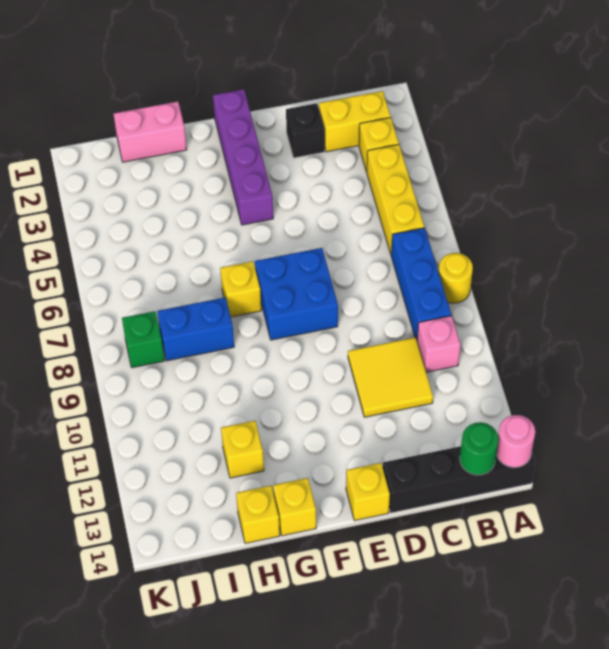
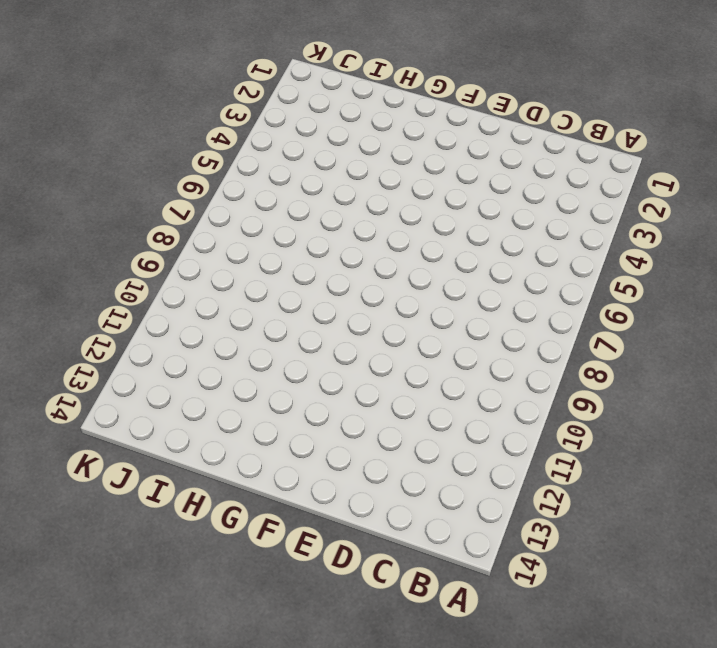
none -> yellow 1x1 round brick [439,253,473,303]
none -> black 1x4 brick [383,446,536,513]
none -> yellow 1x2 brick [319,91,391,152]

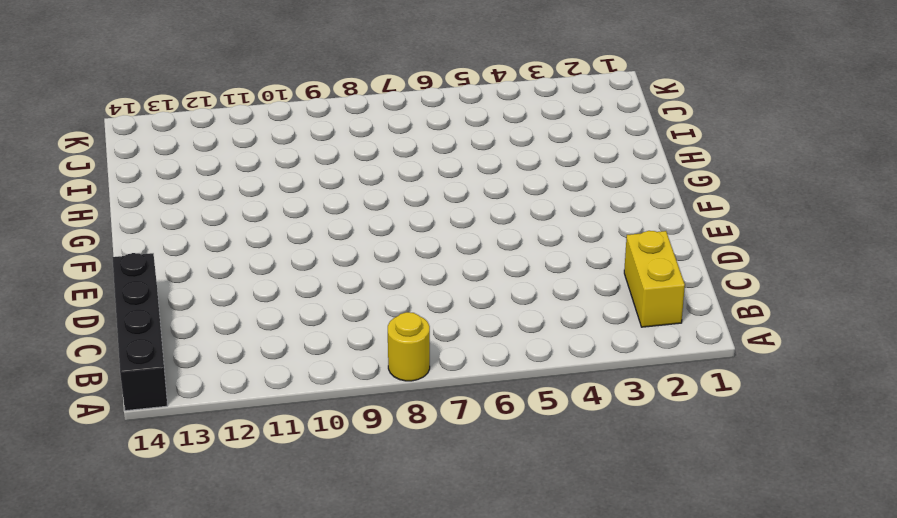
none -> yellow 1x1 brick [359,118,399,172]
none -> yellow 1x3 brick [367,144,424,254]
none -> blue 1x3 brick [391,228,451,339]

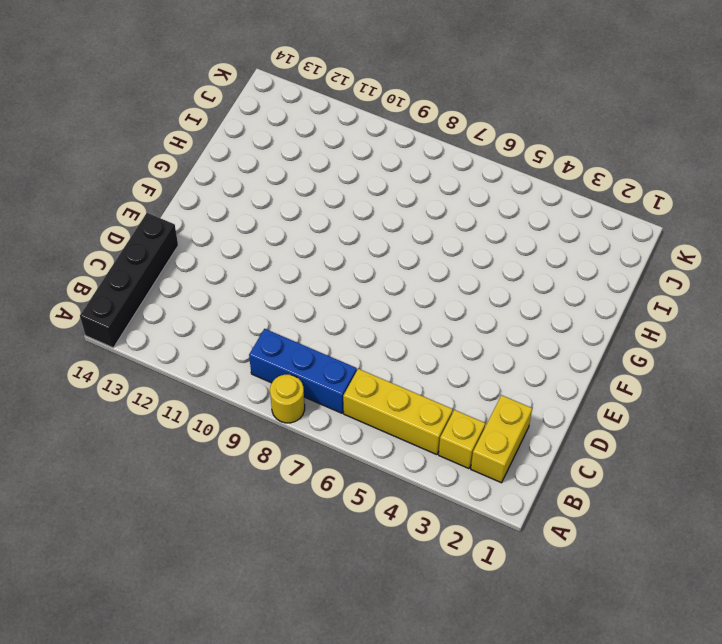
none -> pink 1x1 brick [417,316,461,372]
none -> yellow 2x2 tile [348,337,433,417]
none -> black 1x1 brick [286,103,325,158]

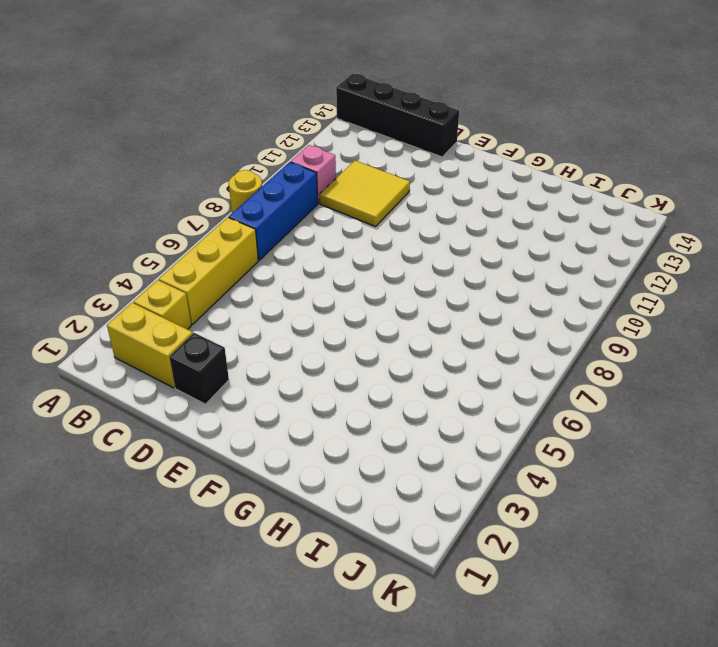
none -> blue 2x2 brick [255,248,338,340]
none -> yellow 1x1 brick [346,463,390,521]
none -> purple 1x4 brick [213,89,273,225]

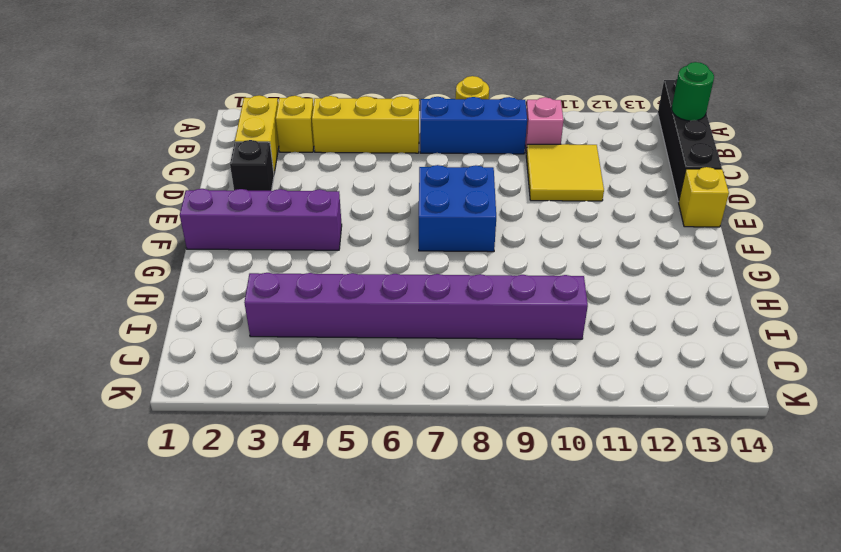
purple 1x8 brick [244,273,588,339] -> blue 1x2 brick [157,297,234,361]
none -> yellow 1x1 brick [220,261,261,317]
none -> yellow 1x1 brick [273,478,316,536]
none -> pink 1x2 brick [114,101,187,162]

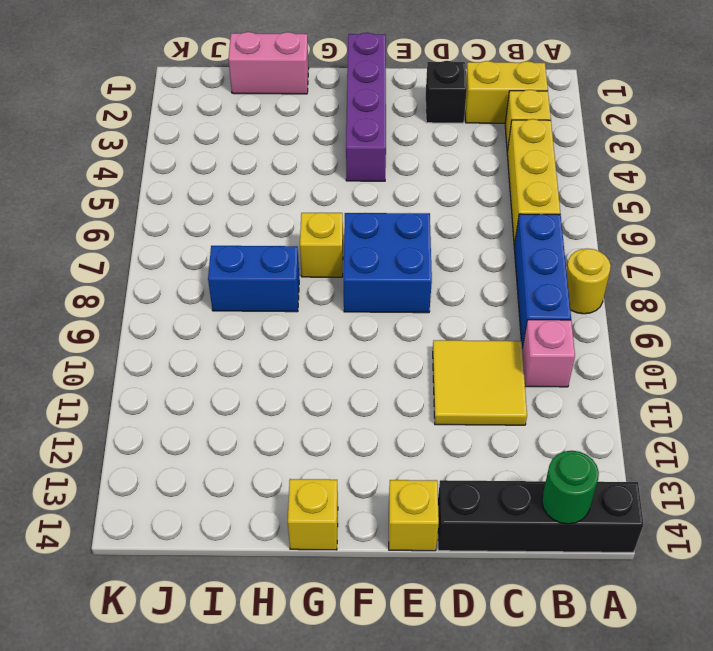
none -> yellow 1x1 brick [221,421,264,478]
none -> yellow 1x1 brick [236,486,280,543]
none -> green 1x1 brick [122,311,165,368]

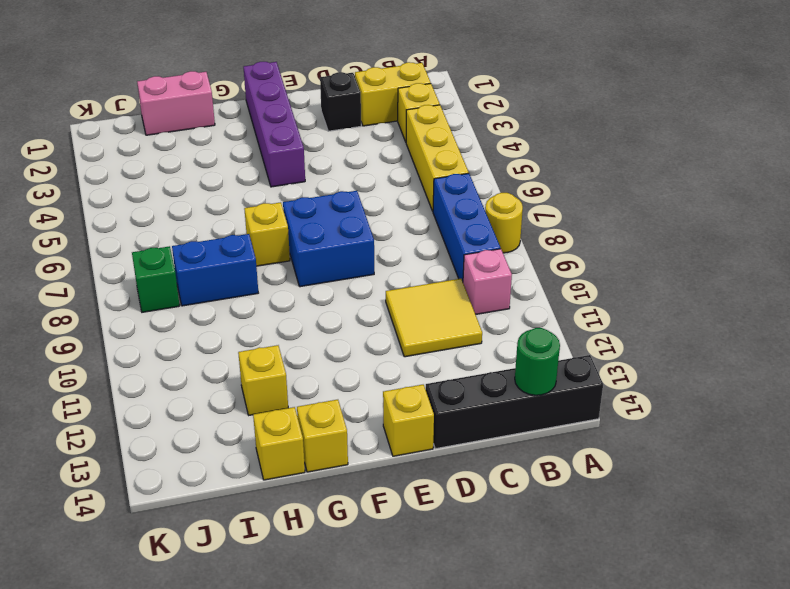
none -> pink 1x1 round brick [496,415,535,467]

